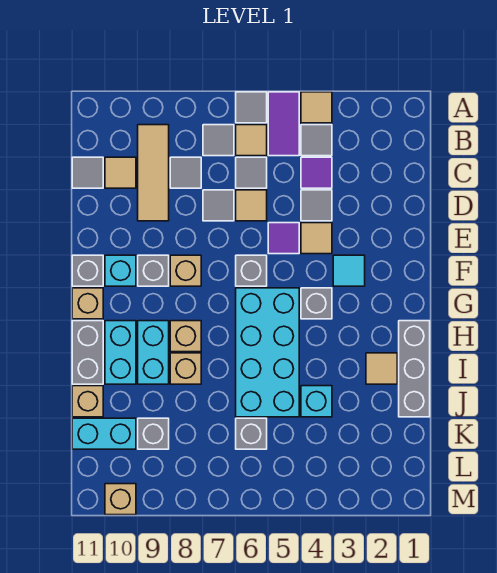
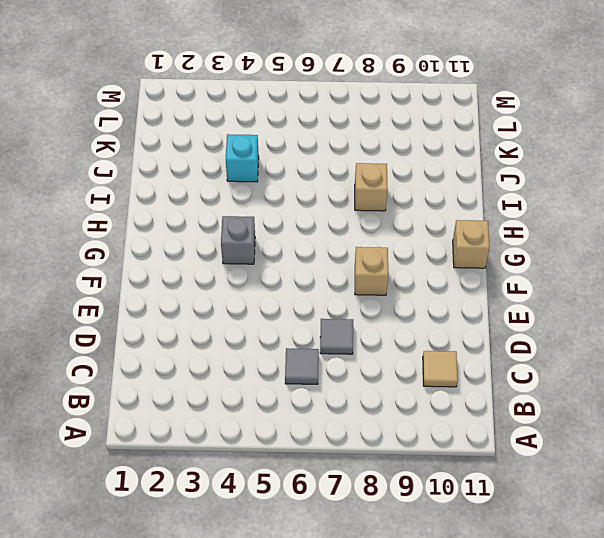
none -> tan 1x1 tile [301,92,332,123]
none -> purple 1x2 tile [268,92,299,156]
none -> grey 1x1 tile [236,92,267,123]
none -> grey 1x1 tile [301,125,332,156]

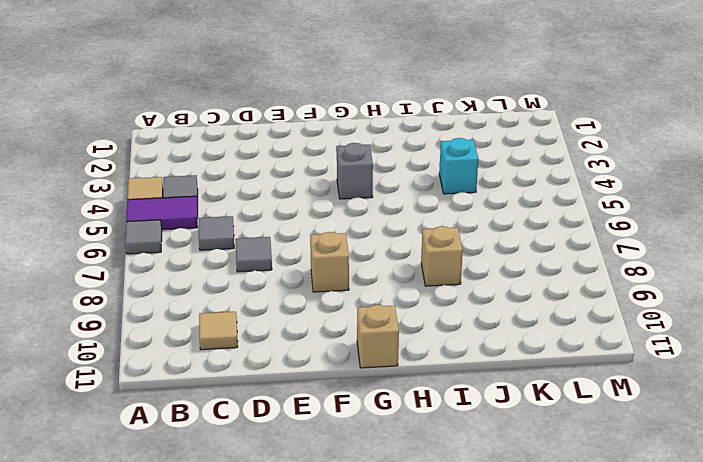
none -> tan 1x1 tile [236,125,267,156]
none -> grey 1x1 tile [203,125,234,156]
none -> tan 1x3 tile [138,125,169,221]
none -> purple 1x1 tile [301,157,332,188]

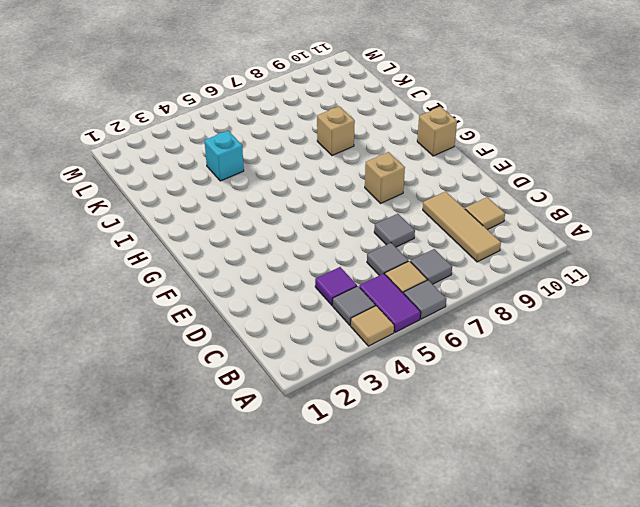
none -> grey 1x1 tile [170,157,201,188]
none -> grey 1x1 tile [72,157,103,188]
none -> grey 1x1 tile [301,190,332,221]
none -> tan 1x1 tile [236,190,267,221]

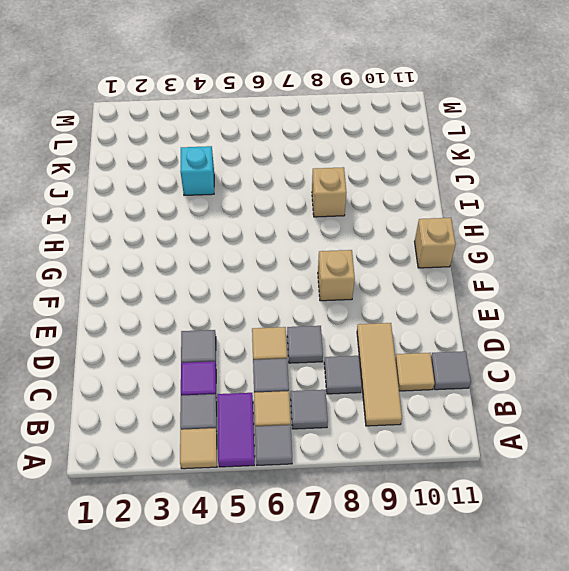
none -> tan 1x1 tile [301,223,332,254]
none -> purple 1x1 tile [268,223,299,254]
none -> cyan 1x1 tile [333,255,365,286]
none -> grey 1x1 brick [236,255,267,286]

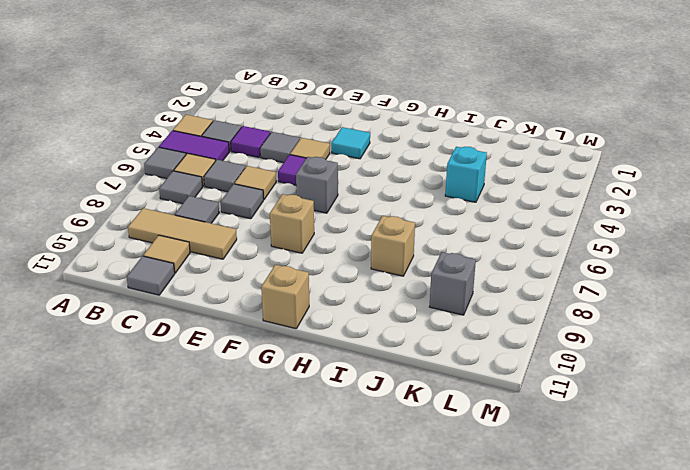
none -> grey 1x1 brick [138,255,169,286]
none -> cyan 1x1 brick [105,255,136,286]
none -> grey 1x1 brick [72,255,103,286]
none -> grey 1x1 brick [301,288,332,319]

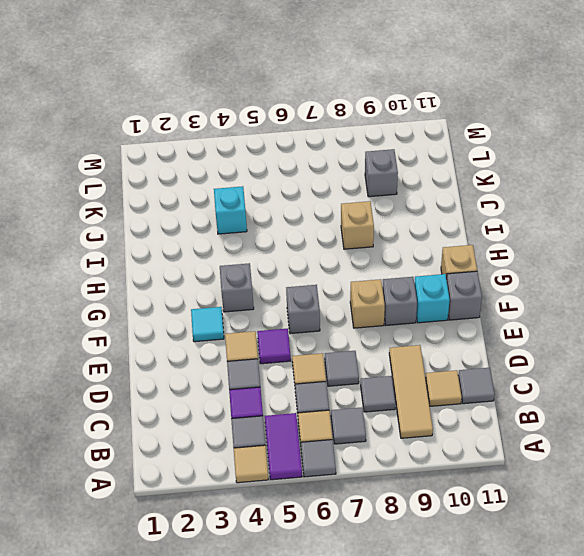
none -> cyan 2x4 brick [236,288,299,417]
none -> grey 1x3 brick [399,321,430,417]
none -> tan 1x1 brick [170,321,201,352]
none -> cyan 1x2 brick [138,321,169,384]

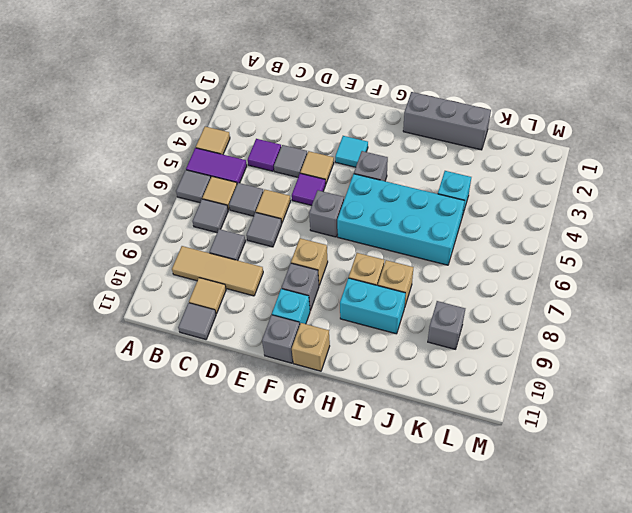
none -> grey 1x1 tile [301,125,332,156]
none -> cyan 1x2 brick [105,321,136,384]
none -> grey 1x2 brick [72,321,103,384]
none -> tan 1x1 tile [366,353,397,384]

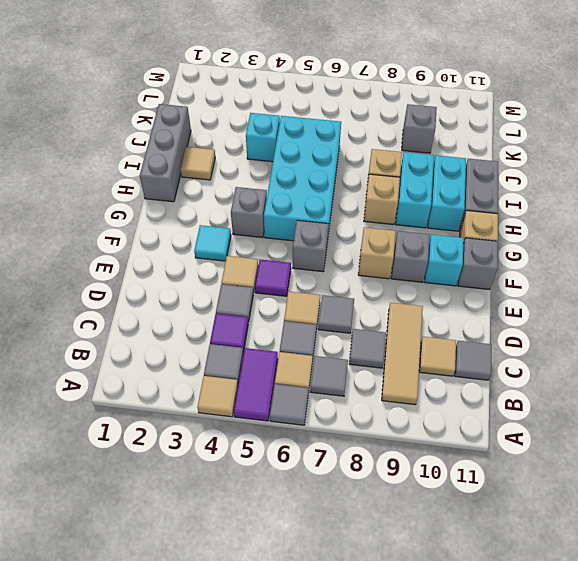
none -> tan 1x1 brick [72,386,103,417]
none -> grey 1x1 brick [236,418,267,449]
none -> cyan 1x2 brick [72,418,136,449]
none -> tan 1x1 brick [105,484,136,515]

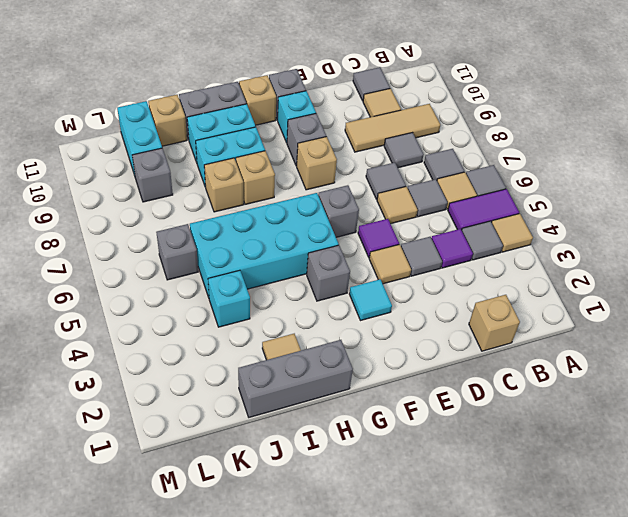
tan 1x1 brick [469,295,520,351] -> tan 1x1 brick moved to [105,484,136,515]

